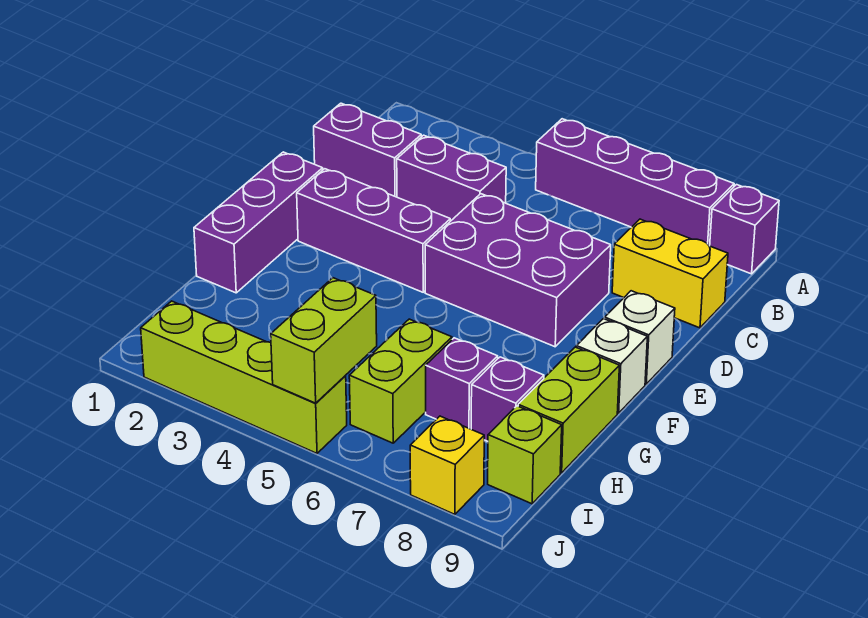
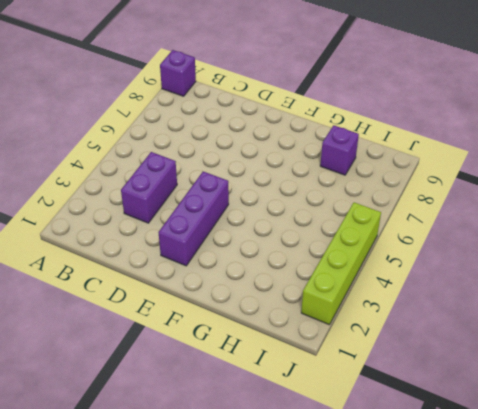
none -> purple 1x4 brick [536,119,734,246]
none -> purple 1x2 brick [314,103,421,197]
none -> yellow 1x2 brick [612,219,728,328]

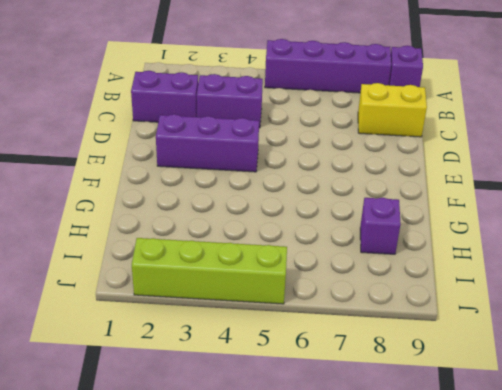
none -> purple 2x3 brick [425,194,611,347]
none -> purple 1x3 brick [194,152,323,293]
none -> white 1x1 brick [605,291,675,384]

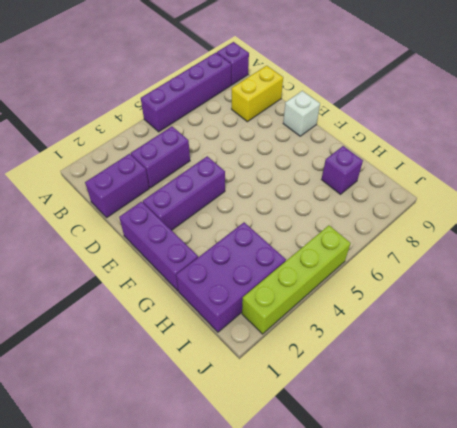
purple 2x3 brick [176,222,286,332] -> purple 2x3 brick moved to [425,194,611,347]
none -> white 1x1 brick [576,319,647,413]
none -> lime 1x2 brick [518,347,619,473]
none -> lime 1x2 brick [349,319,452,443]

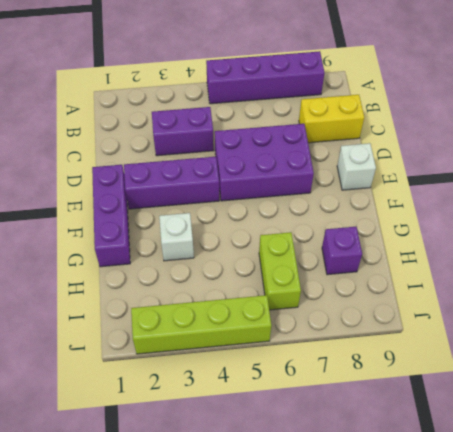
white 1x1 brick [159,213,194,261] -> white 1x1 brick moved to [576,319,647,413]
none -> purple 1x1 brick [710,185,779,274]
none -> purple 1x2 brick [314,103,421,197]
none -> lime 1x2 brick [518,347,619,473]

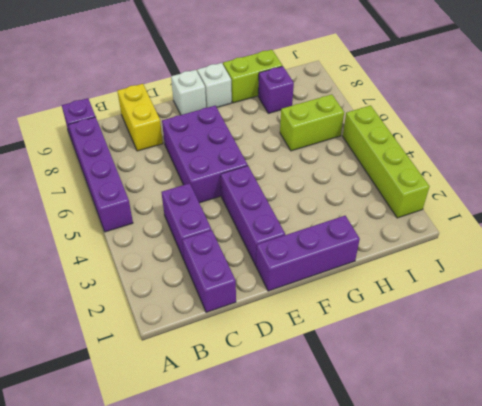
none -> purple 1x1 brick [426,338,498,429]
none -> lime 1x1 brick [488,406,562,504]
none -> yellow 1x1 brick [410,416,484,514]

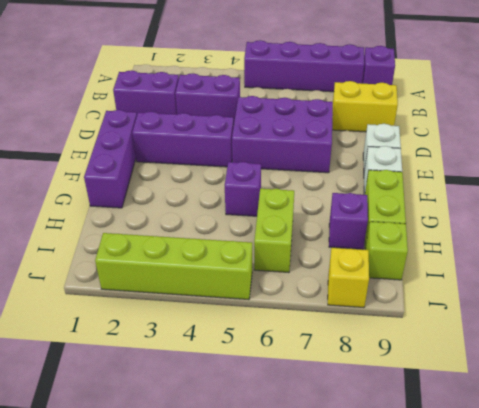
purple 1x1 brick [225,162,261,216] -> purple 1x1 brick moved to [426,338,498,429]
none -> lime 1x2 brick [271,278,377,403]

